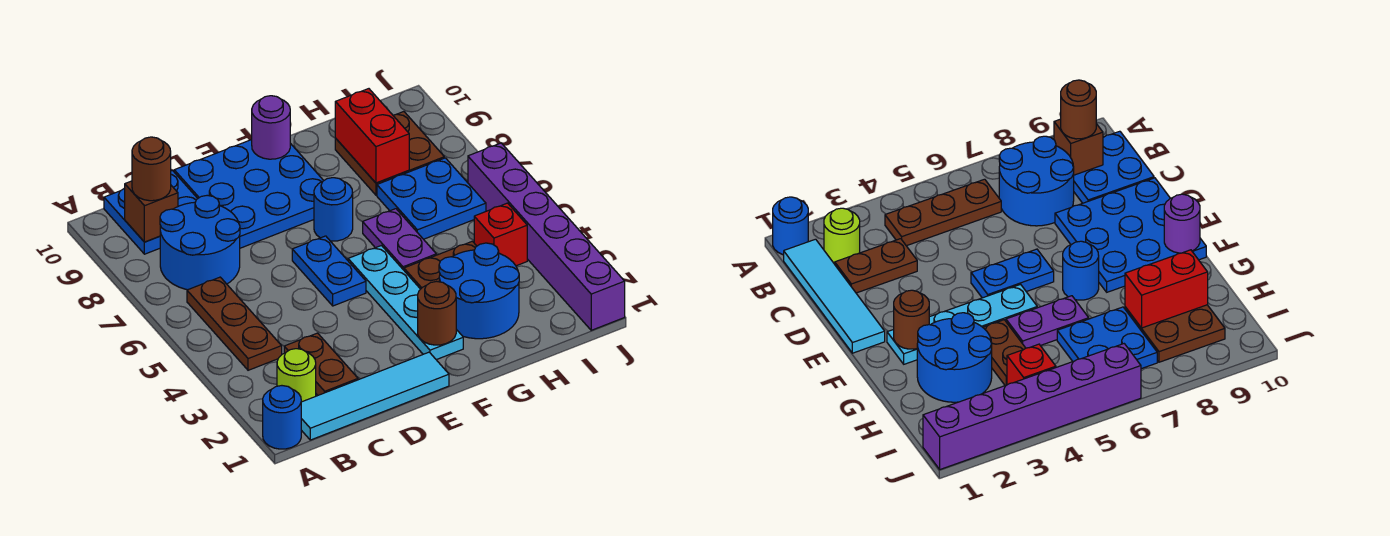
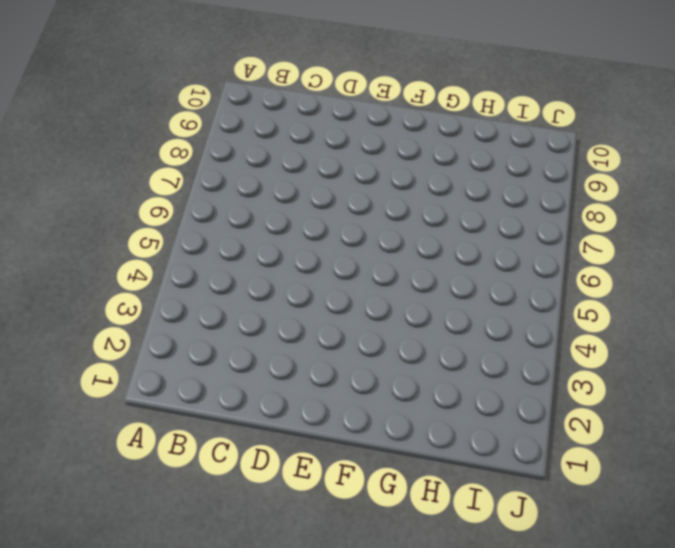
none -> blue 1x1 round brick [263,386,301,449]
none -> cyan 1x4 tile [301,352,449,440]
none -> lime 1x1 round brick [277,349,316,402]

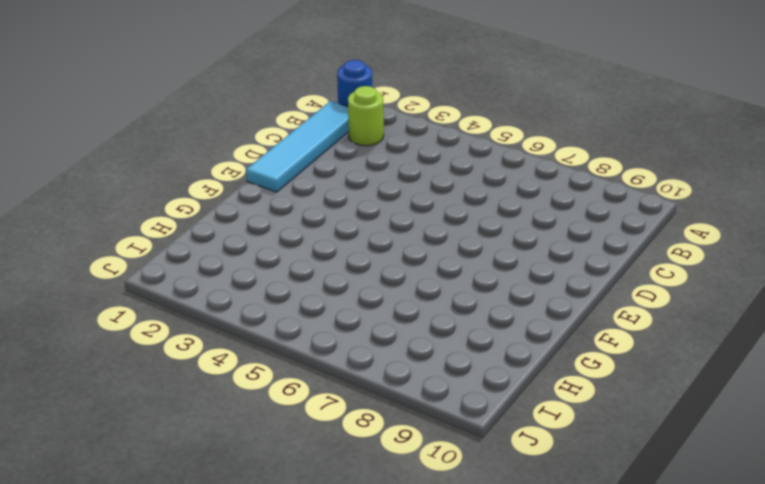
none -> brown 1x3 plate [187,277,282,370]
none -> blue 2x2 round brick [160,195,240,290]
none -> blue 2x2 plate [104,171,198,254]

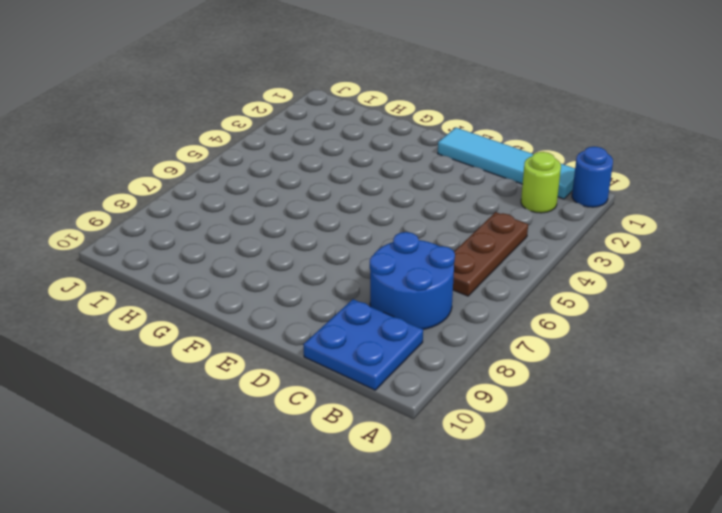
none -> brown 1x2 plate [284,333,358,395]
none -> blue 3x3 plate [174,140,324,248]
none -> blue 1x2 plate [292,236,366,306]

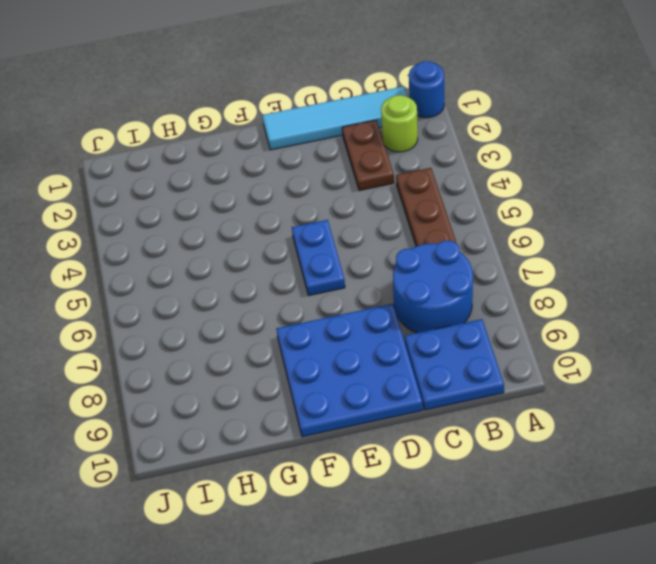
none -> cyan 1x4 plate [348,246,463,360]
none -> blue 1x1 round brick [314,178,353,241]
none -> blue 2x2 round brick [439,243,519,339]

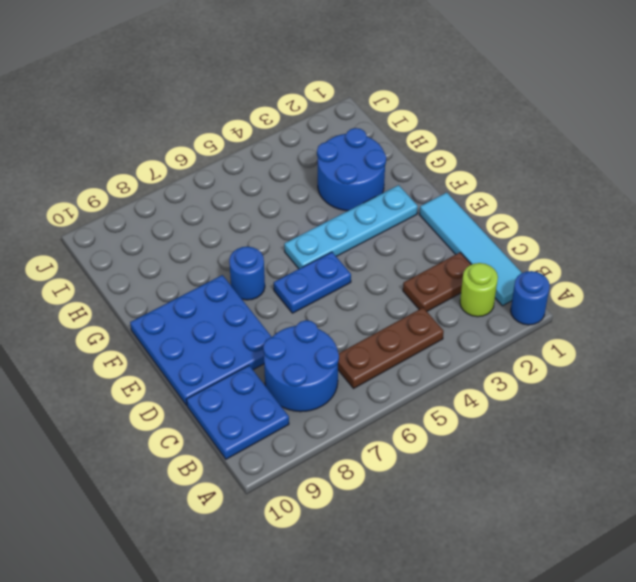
none -> brown 1x2 plate [404,241,477,289]
none -> purple 1x2 plate [363,209,436,270]
none -> blue 2x2 plate [377,158,486,239]

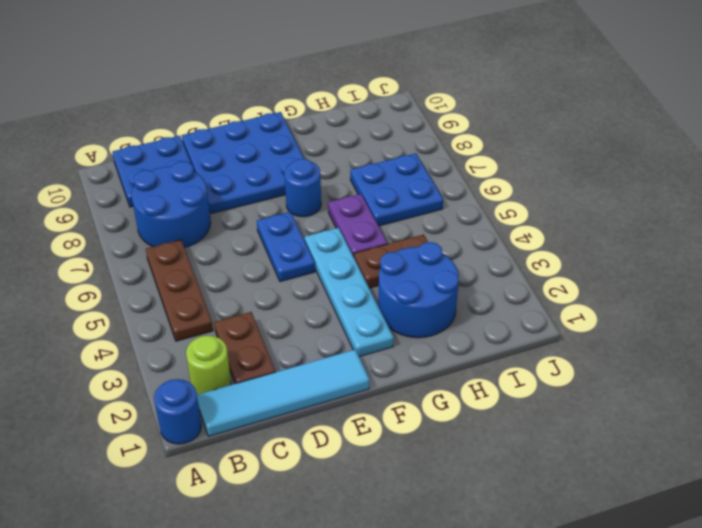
none -> brown 2x2 plate [335,112,444,195]
none -> red 1x1 brick [474,203,527,266]
none -> purple 1x6 brick [468,143,625,330]

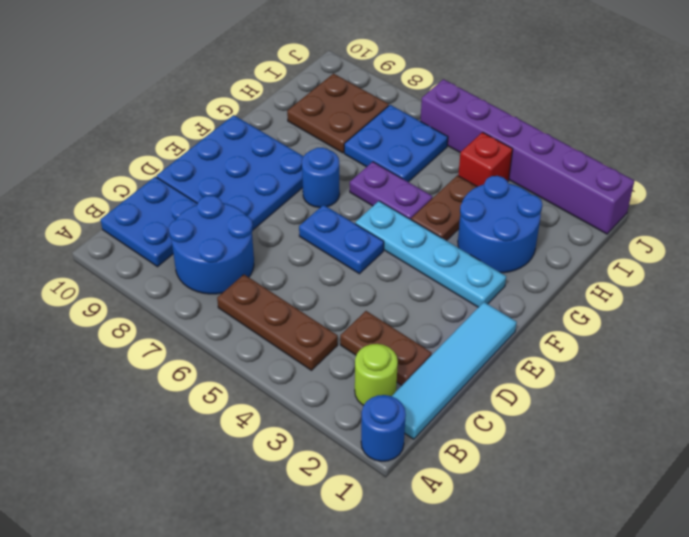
none -> brown 1x1 brick [125,181,178,242]
none -> brown 1x1 round brick [418,281,456,345]
none -> purple 1x1 round brick [252,96,290,159]

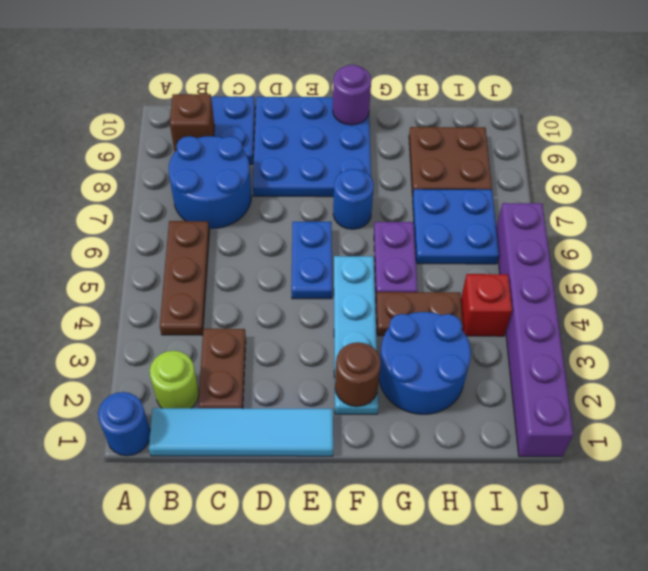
none -> red 1x2 brick [335,89,409,183]
none -> brown 1x1 round brick [132,137,171,201]

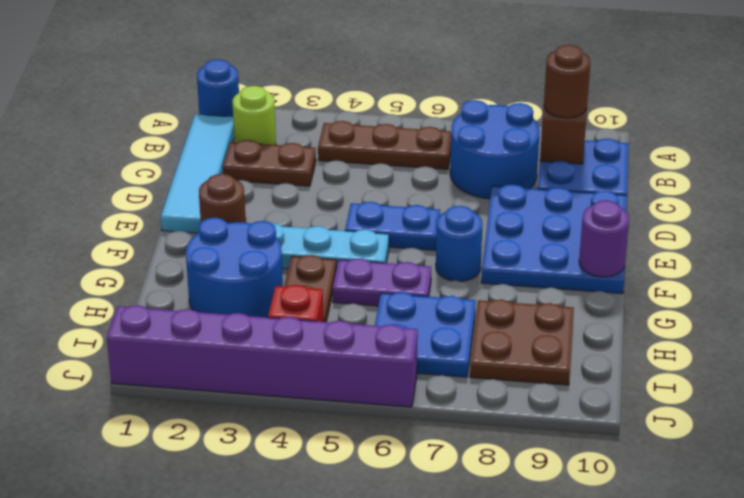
none -> red 1x2 brick [335,89,409,183]

